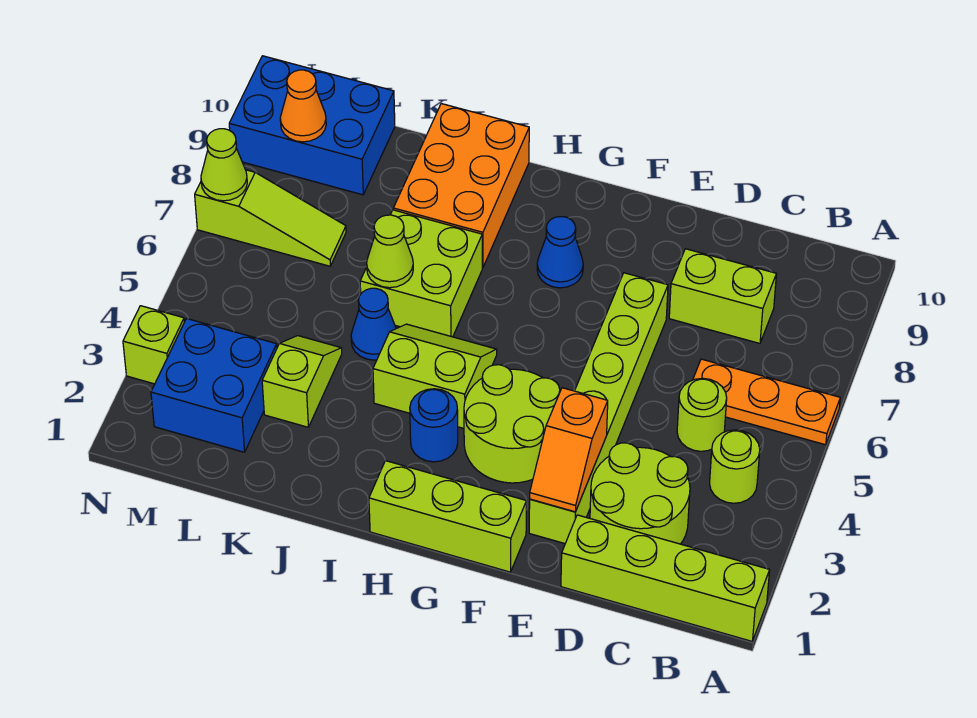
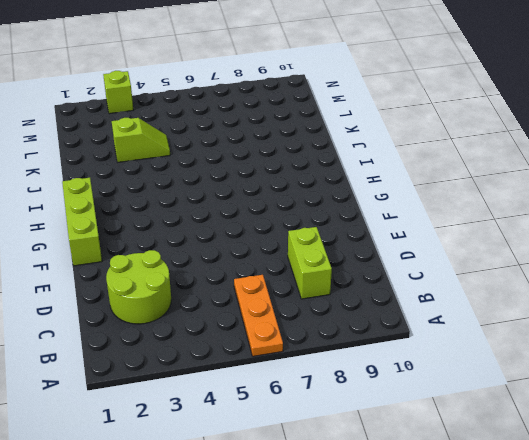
none -> lime 1x4 brick [561,515,770,641]
none -> lime 1x1 round brick [710,430,760,503]
none -> lime 1x1 round brick [677,378,727,451]

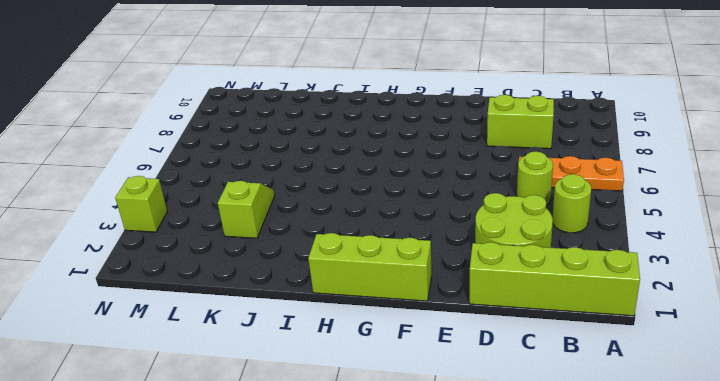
none -> lime 1x6 brick [529,273,668,544]
none -> lime 2x2 round brick [464,365,560,483]
none -> blue 1x1 cone [537,217,583,288]

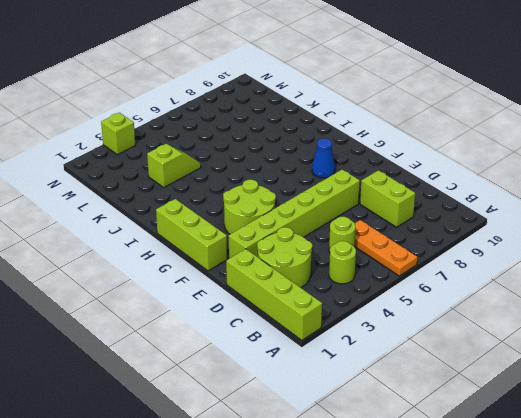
none -> blue 1x1 round brick [410,389,458,462]
none -> lime 2x2 slope [373,324,497,428]
none -> lime 2x2 brick [360,210,482,337]

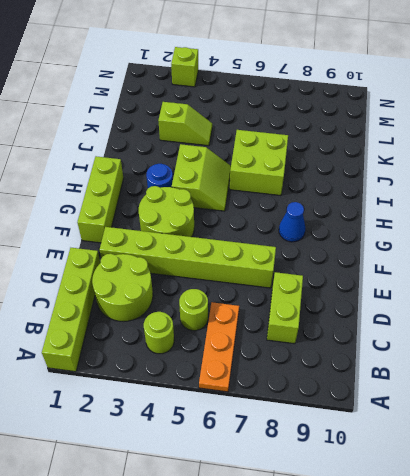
none -> orange 2x3 brick [393,104,529,268]
none -> blue 1x1 cone [351,288,396,360]
none -> blue 2x2 brick [151,319,277,452]

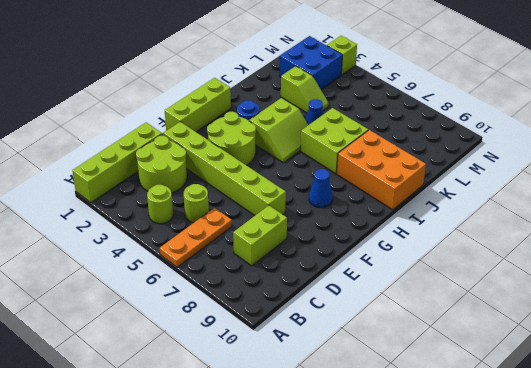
none -> lime 1x3 slope [195,170,346,266]
none -> blue 2x3 brick [229,56,395,195]
none -> orange 1x2 slope [530,388,608,512]

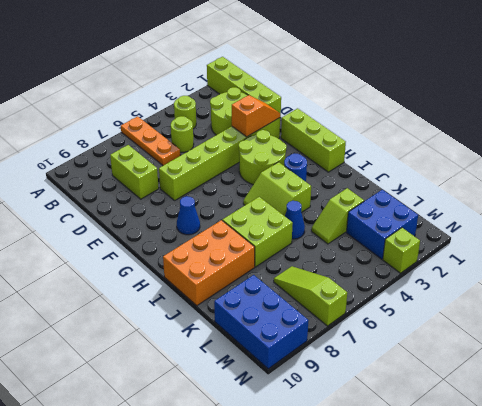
none -> lime 1x1 cone [367,215,413,288]
none -> orange 1x1 cone [280,70,326,142]
none -> lime 1x1 cone [201,129,247,201]

